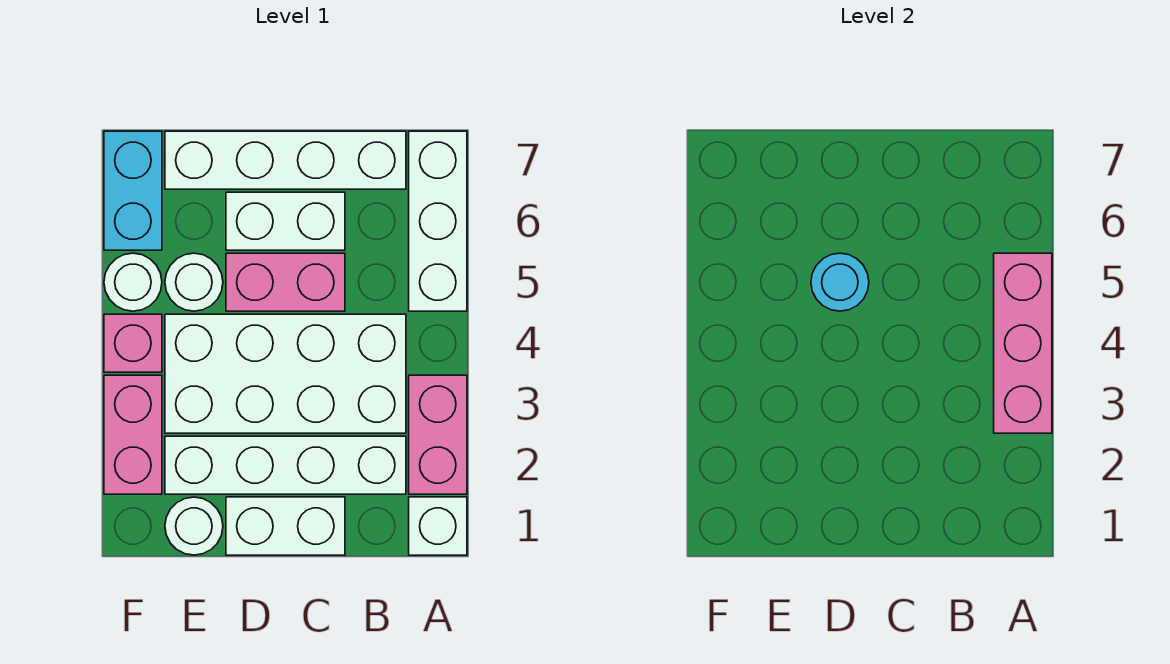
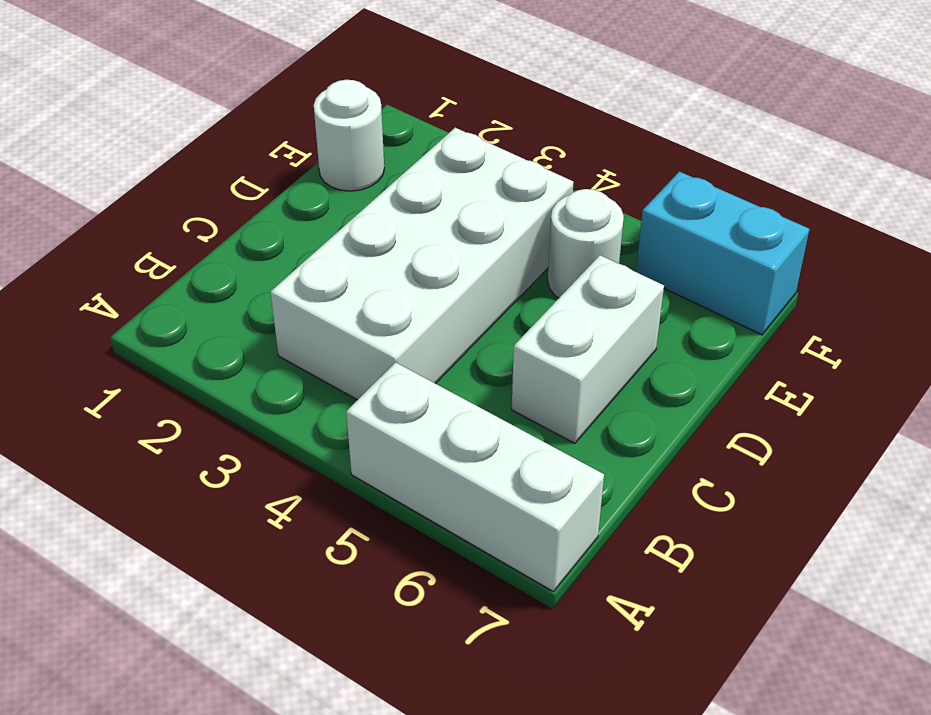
none -> white 1x1 brick [409,497,467,555]
none -> pink 1x2 brick [409,375,467,494]
none -> white 1x4 brick [165,436,406,494]

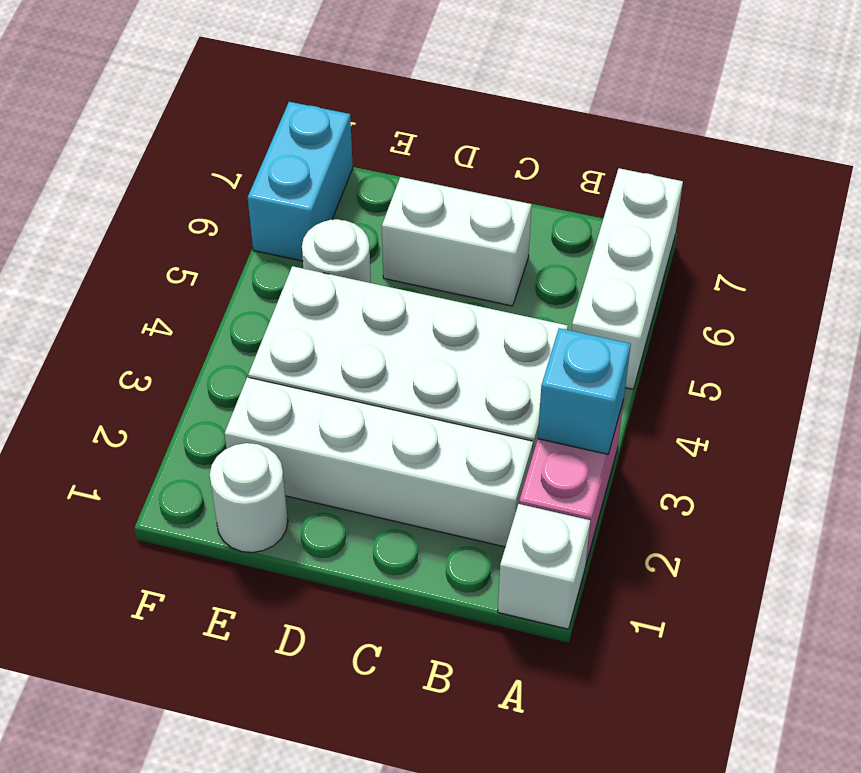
cyan 1x1 brick [538,328,631,454] -> pink 1x3 brick [994,253,1052,433]
none -> white 1x4 brick [165,131,406,189]
none -> white 1x2 brick [226,497,345,555]
none -> pink 1x2 brick [226,253,345,311]

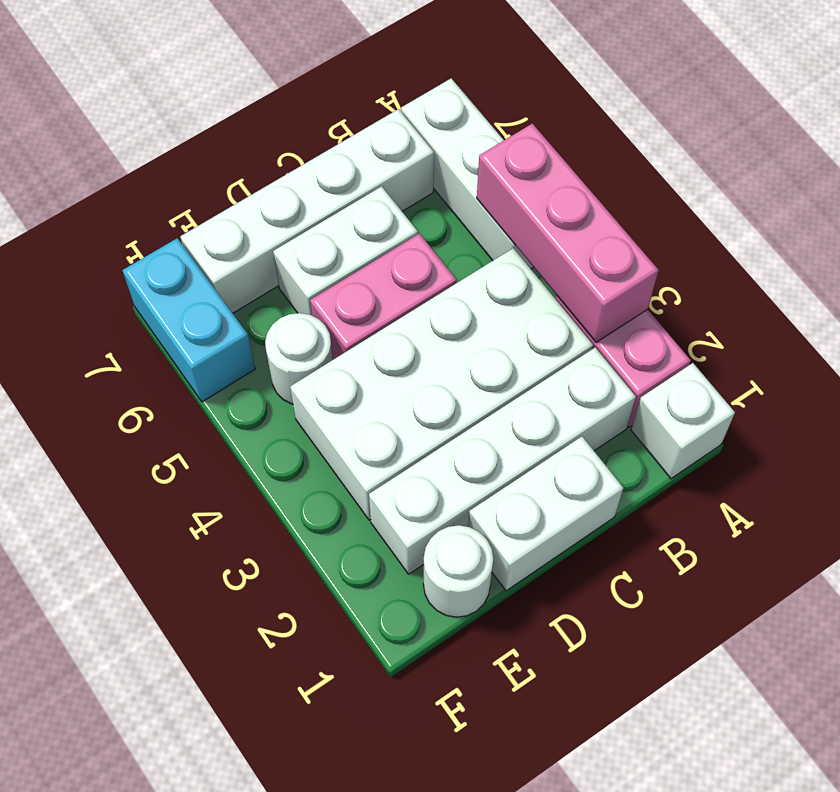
none -> pink 1x2 brick [104,375,162,494]
none -> pink 1x1 brick [104,314,162,372]
none -> white 1x1 round brick [104,253,162,311]

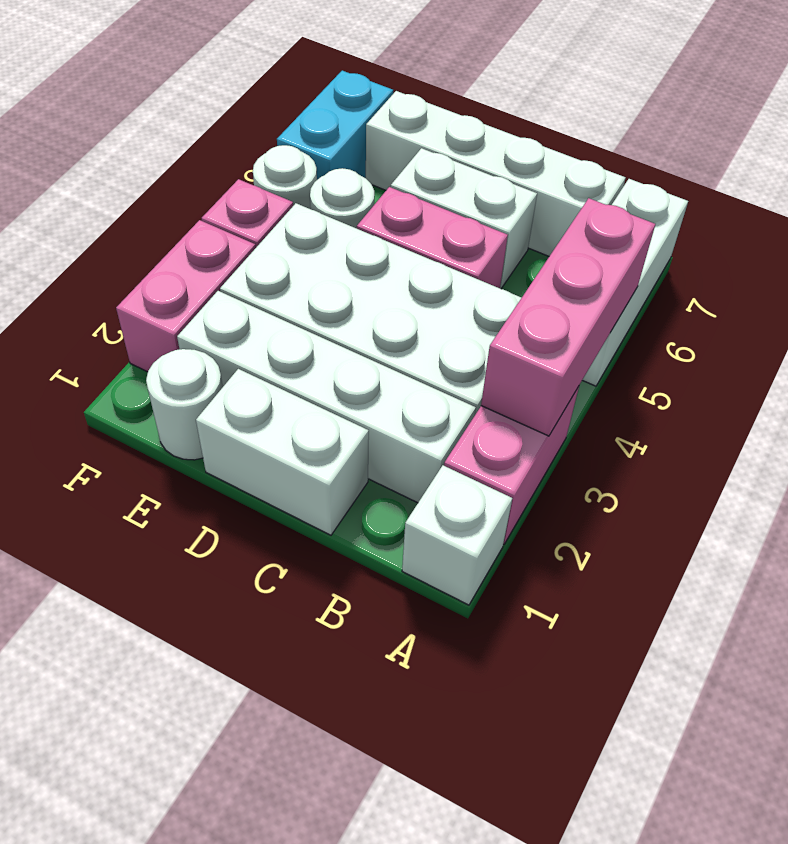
none -> cyan 1x1 round brick [811,253,869,311]

